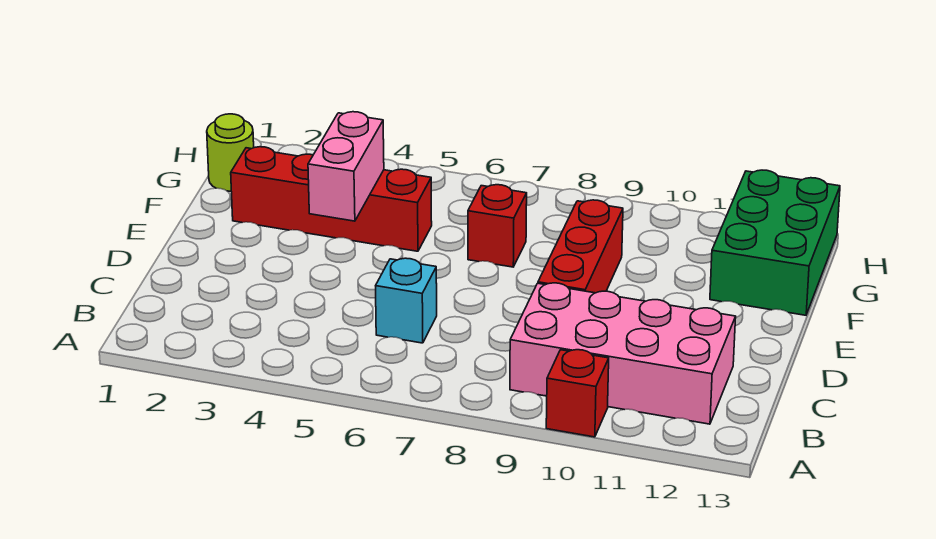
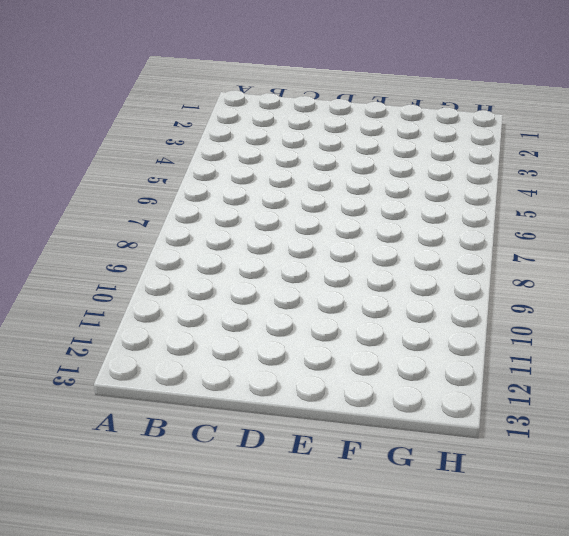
none -> red 1x1 brick [546,350,609,437]
none -> pink 2x4 brick [510,283,736,424]

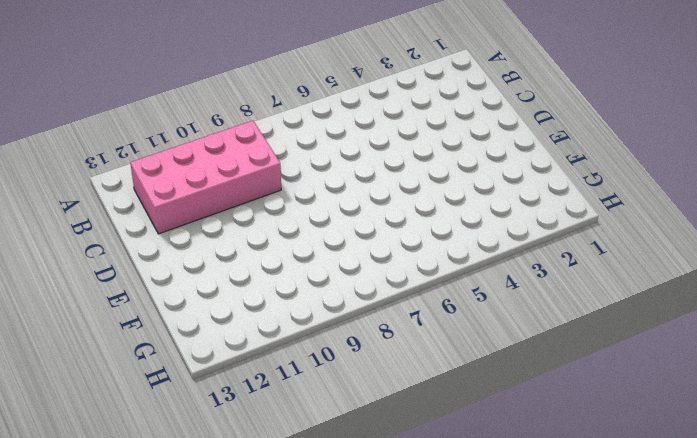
none -> red 1x1 brick [546,350,609,437]
none -> cyan 1x1 brick [376,258,437,343]

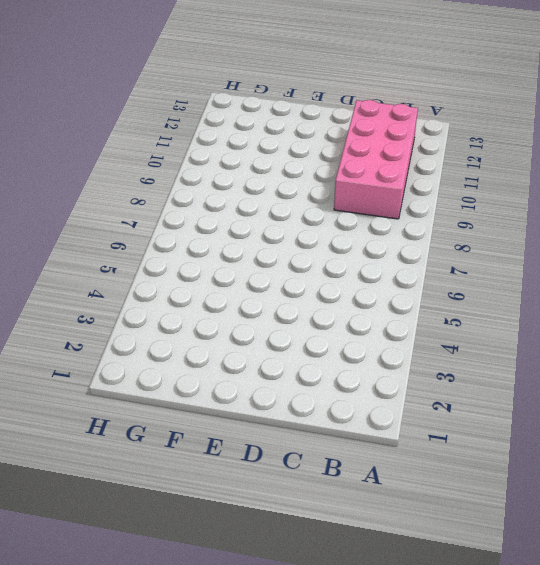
none -> red 1x1 brick [546,350,609,437]
none -> cyan 1x1 brick [376,258,437,343]

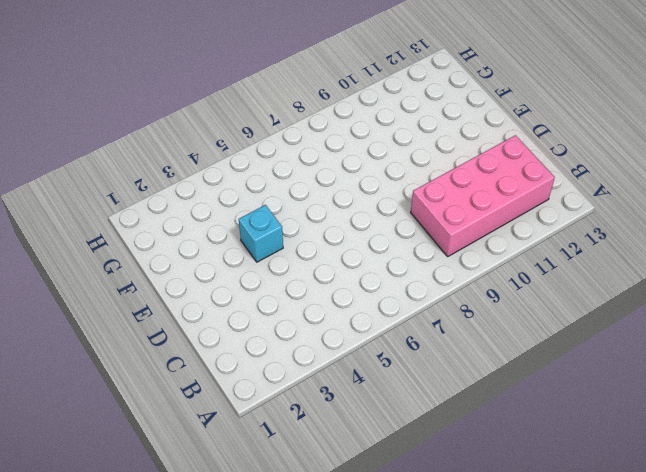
cyan 1x1 brick [239,205,283,262] -> cyan 1x1 brick moved to [376,258,437,343]
none -> red 1x1 brick [546,350,609,437]
none -> red 1x3 brick [538,200,623,293]

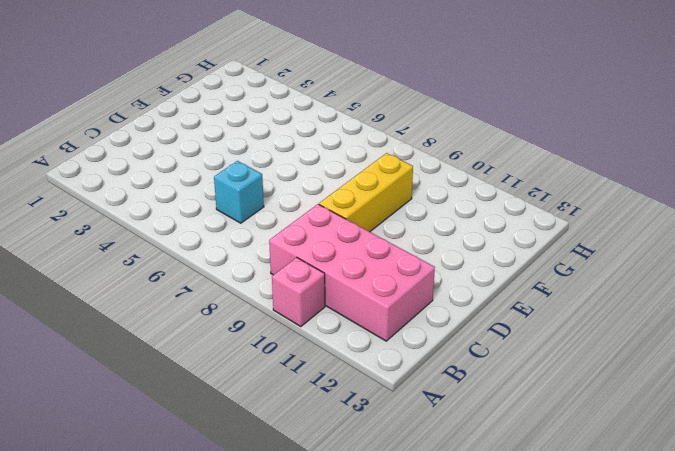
pink 1x1 brick [272,257,325,327] -> red 1x1 brick [546,350,609,437]
yellow 1x3 brick [319,153,413,232] -> red 1x3 brick [538,200,623,293]
none -> red 1x4 brick [231,147,432,251]
none -> red 1x1 brick [468,185,527,267]

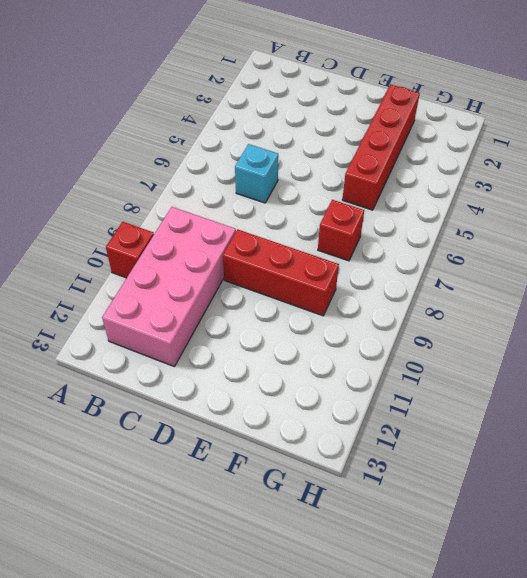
none -> green 2x3 brick [710,170,840,315]
none -> lime 1x1 round brick [207,114,254,191]

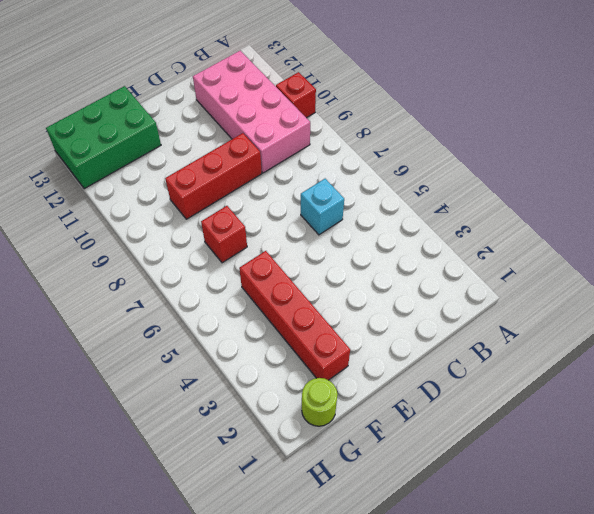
none -> pink 1x2 brick [308,112,384,221]

